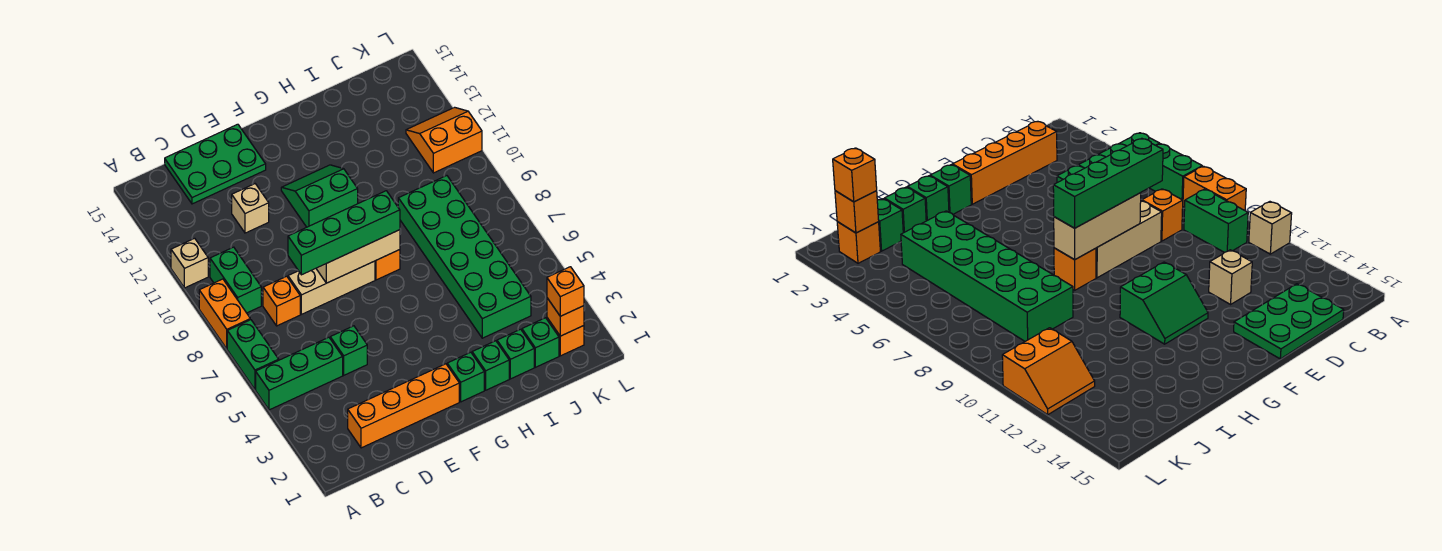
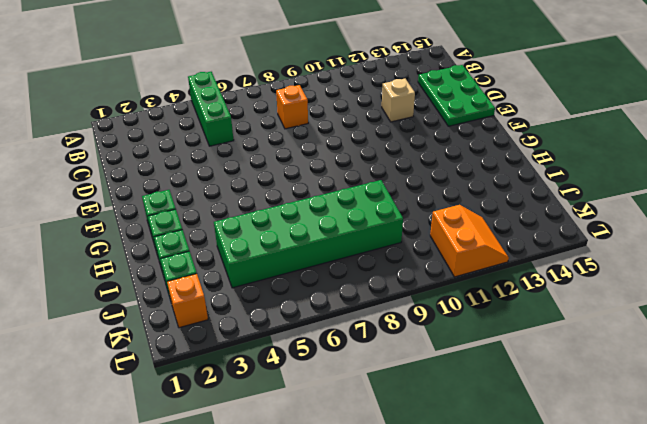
none -> green 1x2 brick [227,320,279,390]
none -> orange 1x2 brick [199,279,250,349]
none -> tan 1x1 brick [171,238,208,288]

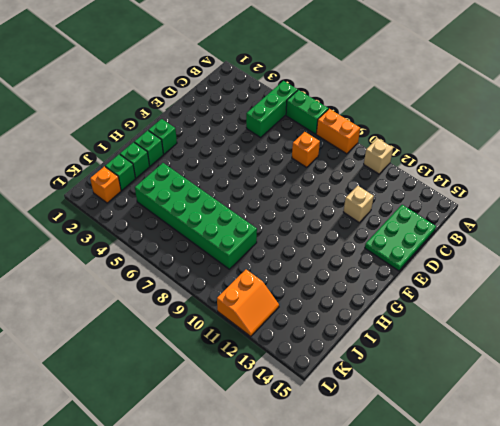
none -> green 1x2 brick [210,247,261,313]
none -> orange 1x4 brick [348,364,459,448]
none -> green 1x1 brick [330,326,367,375]

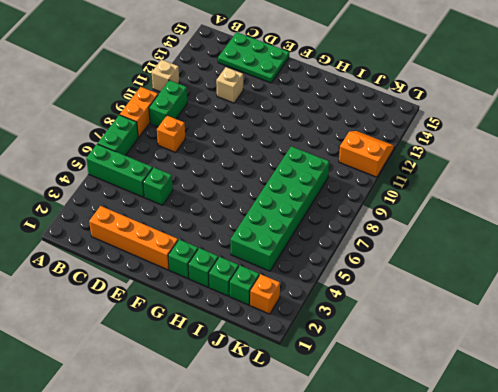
none -> tan 1x3 brick [288,261,375,314]
none -> green 2x2 slope [281,165,358,227]
none -> orange 1x1 brick [375,250,400,280]

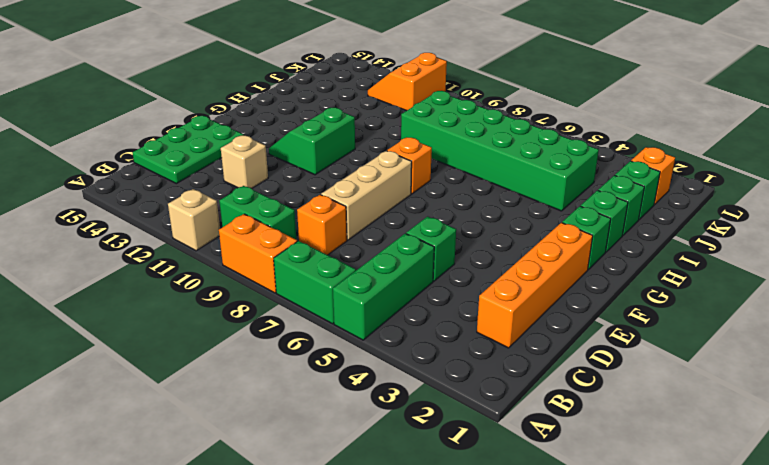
none -> tan 1x3 brick [316,230,400,283]
none -> orange 1x1 brick [547,298,584,336]
none -> green 1x4 brick [288,191,400,275]

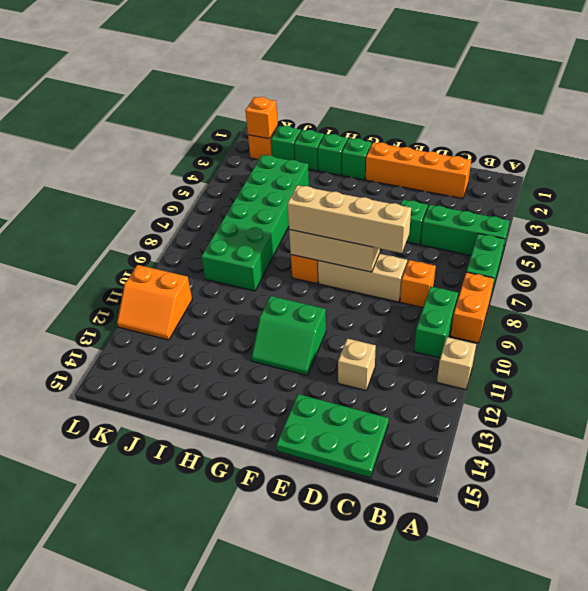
tan 1x4 brick [287,185,411,253] -> green 1x4 brick [288,191,400,275]
none -> orange 1x1 brick [547,267,584,316]

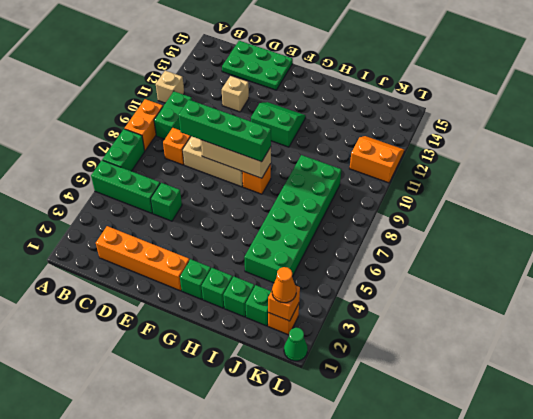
orange 1x1 cone [272,267,296,303] -> orange 1x1 brick [547,267,584,316]
green 1x1 cone [284,328,308,361] -> none

